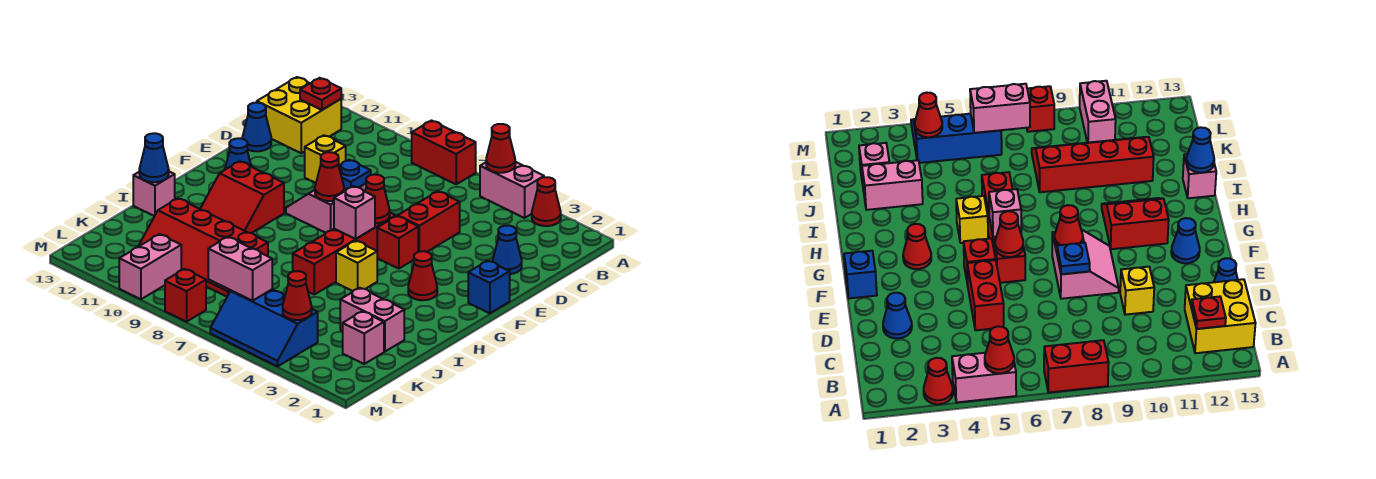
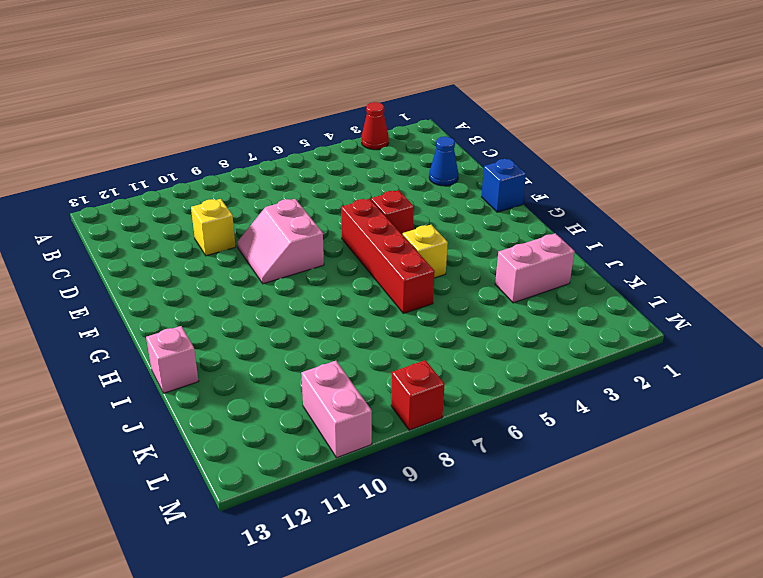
none -> pink 1x2 brick [480,162,544,218]
none -> red 1x2 brick [412,121,476,184]
none -> yellow 2x2 brick [257,77,341,153]
none -> red 1x2 brick [398,191,460,252]

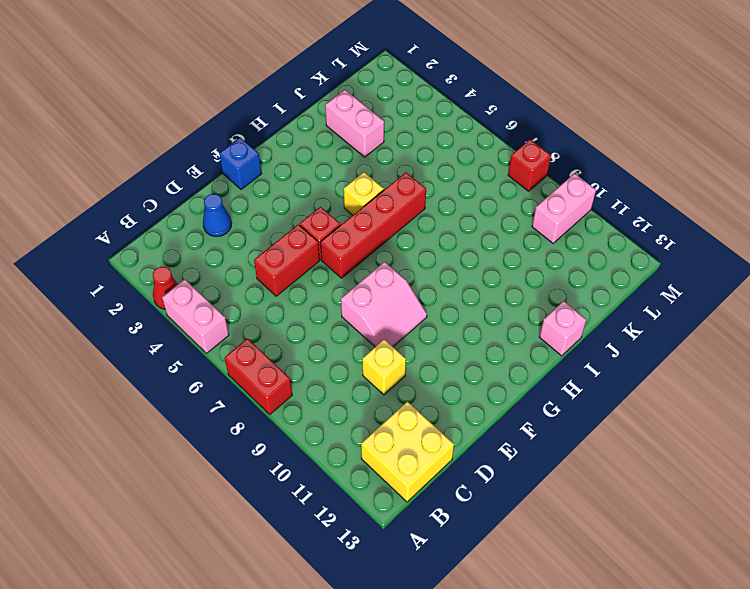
none -> blue 1x1 cone [242,103,271,151]
none -> blue 1x1 cone [225,138,251,170]
none -> red 1x1 cone [408,251,437,300]
none -> red 2x2 slope [200,161,284,233]

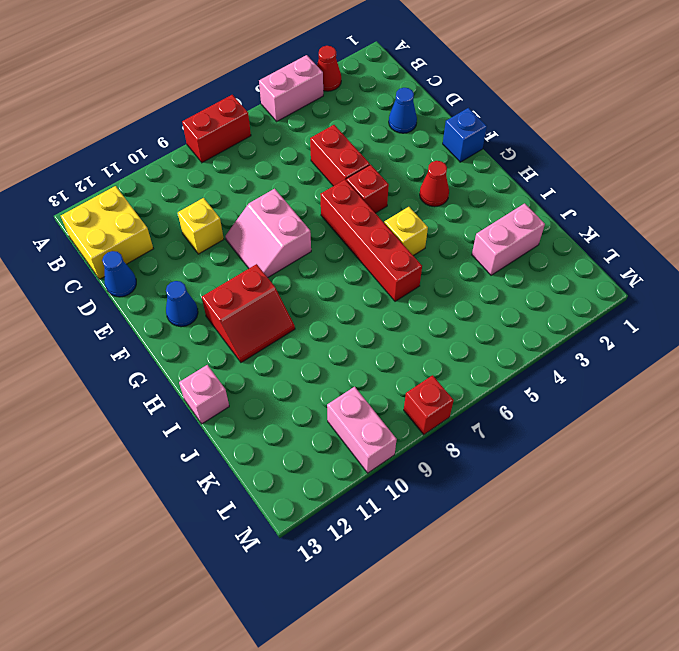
none -> red 2x4 slope [138,198,268,297]
none -> pink 1x1 brick [343,311,384,364]
none -> blue 2x3 slope [210,289,318,366]
none -> red 1x1 cone [486,124,515,173]

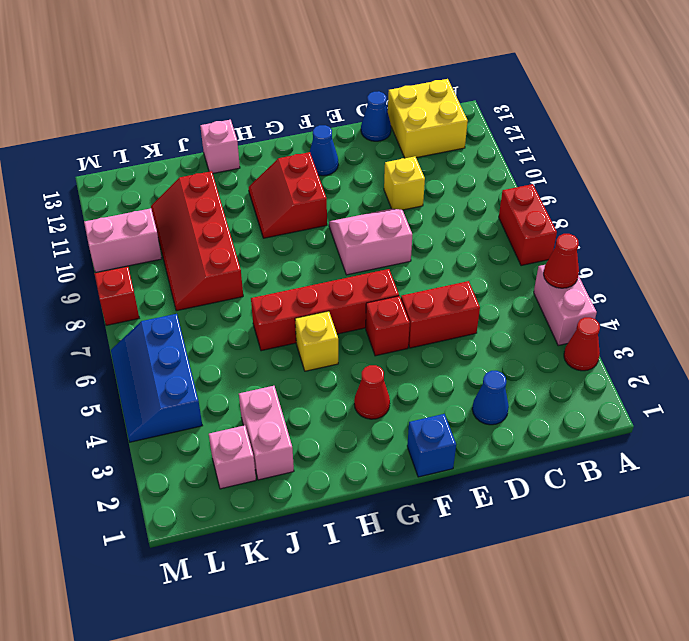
none -> red 1x1 plate [300,78,341,110]
none -> blue 1x1 plate [339,160,371,190]
none -> red 1x1 cone [365,175,390,223]
none -> red 1x1 cone [315,152,344,201]

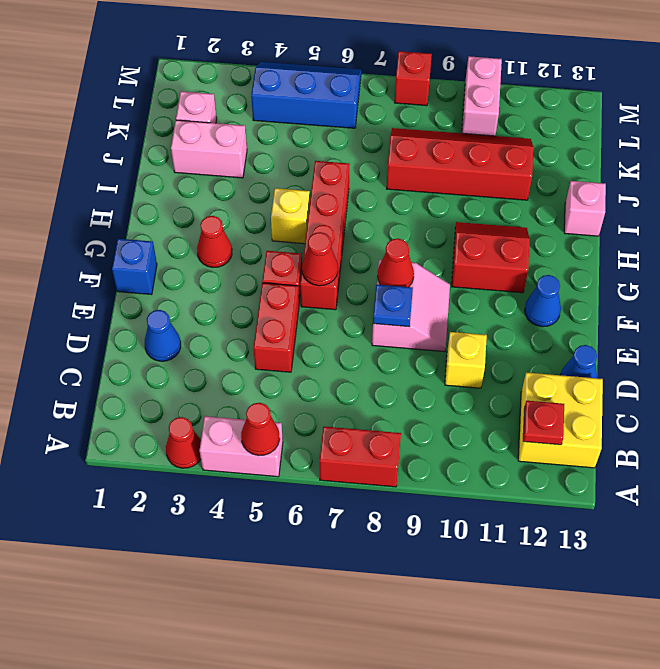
none -> pink 1x1 brick [334,186,375,239]
none -> blue 1x1 cone [139,133,169,182]
none -> red 1x1 cone [283,271,312,320]
none -> pink 1x2 brick [208,237,272,301]

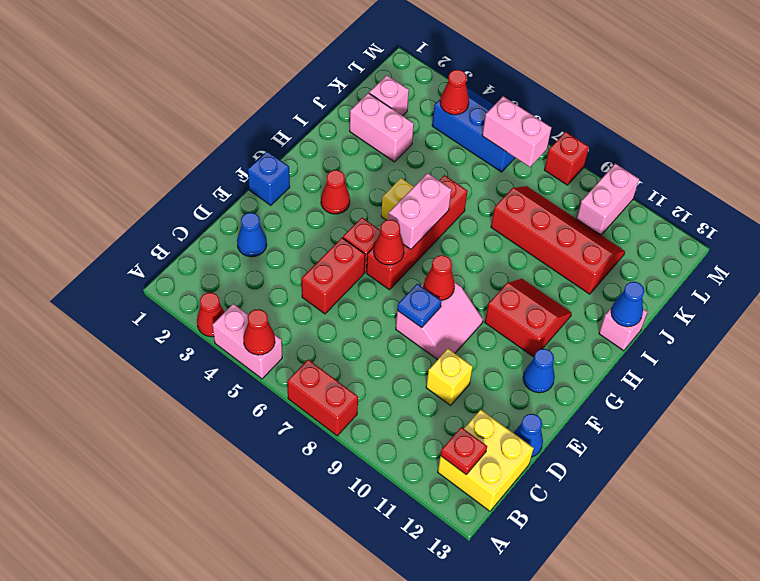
pink 1x2 brick [388,173,452,249] -> pink 1x1 brick [334,186,375,239]

